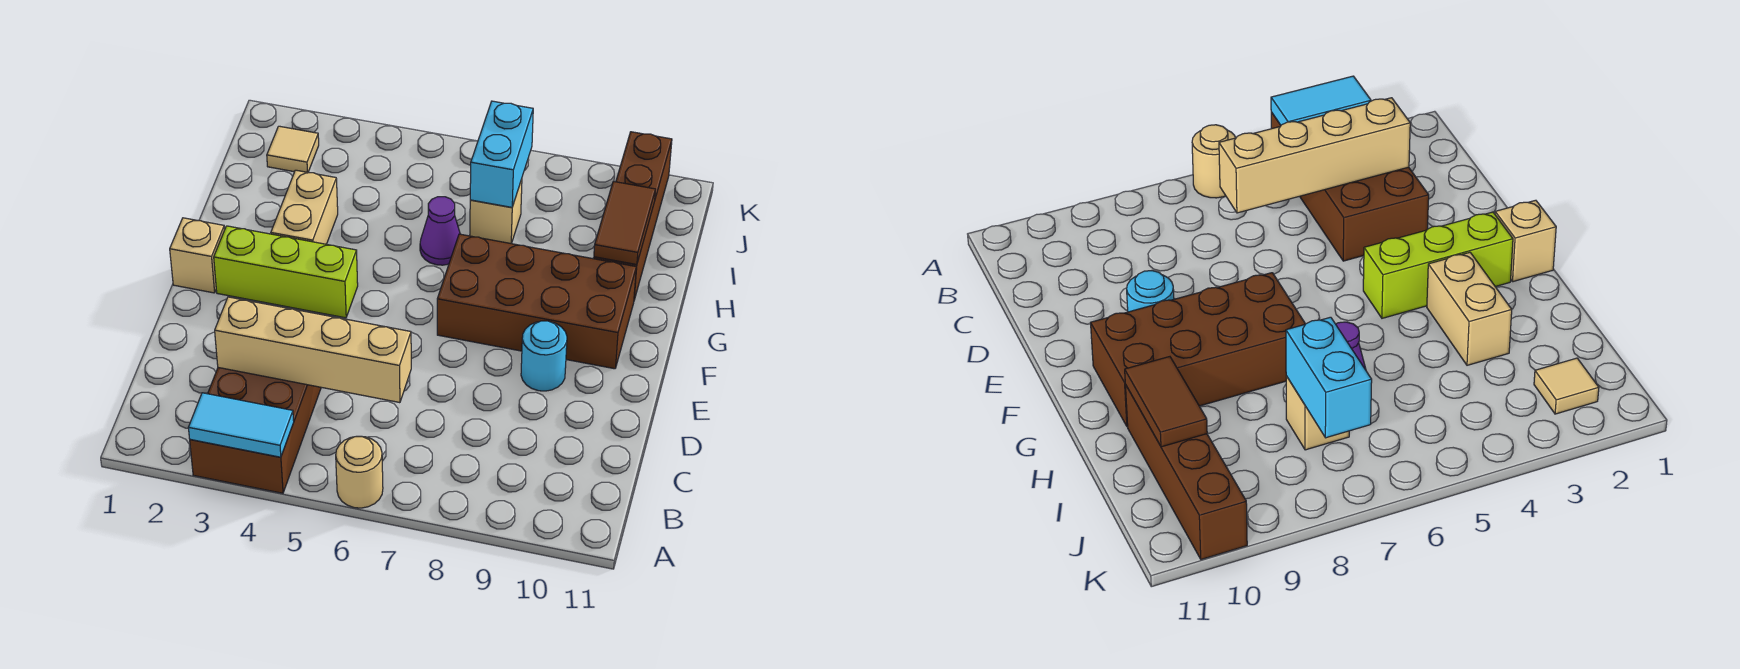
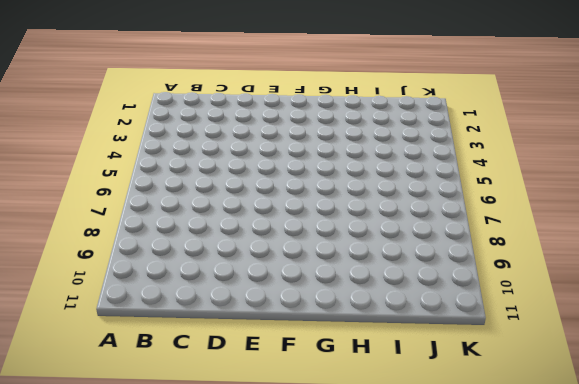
none -> brown 2x4 brick [190,368,321,493]
none -> tan 1x1 round brick [336,436,383,508]
none -> cyan 1x1 round brick [521,321,567,391]

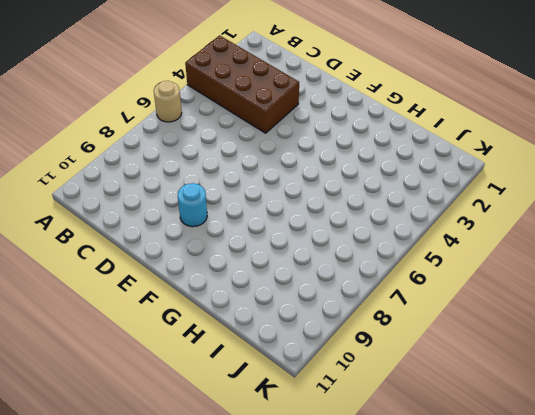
none -> tan 1x1 brick [170,218,225,293]
none -> lime 1x3 brick [214,226,358,318]
none -> brown 2x4 brick [437,234,636,369]

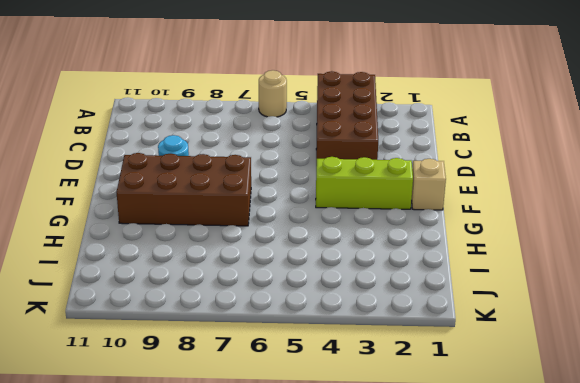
none -> tan 1x2 brick [271,170,338,244]
none -> purple 1x1 cone [420,197,460,265]
none -> brown 1x4 brick [594,132,672,300]

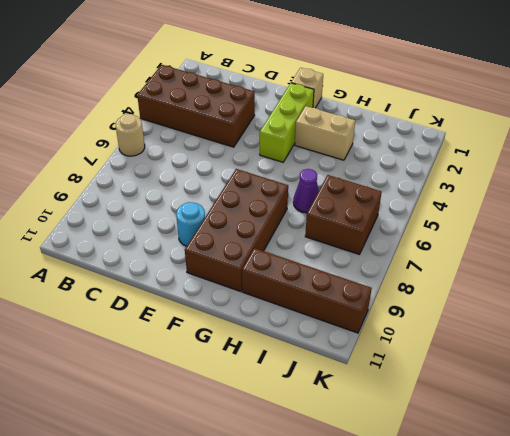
brown 2x2 brick [305,175,382,254] -> tan 1x1 brick [470,179,522,243]
none -> tan 1x1 tile [267,126,319,172]
none -> cyan 1x2 tile [188,393,294,457]
none -> tan 1x4 brick [215,297,411,403]

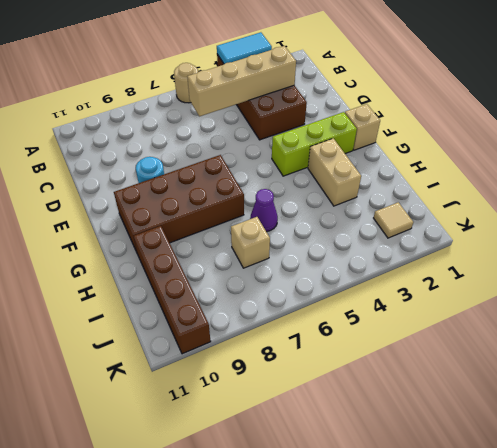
none -> brown 1x2 tile [594,181,656,265]
none -> cyan 1x2 brick [470,101,533,207]

